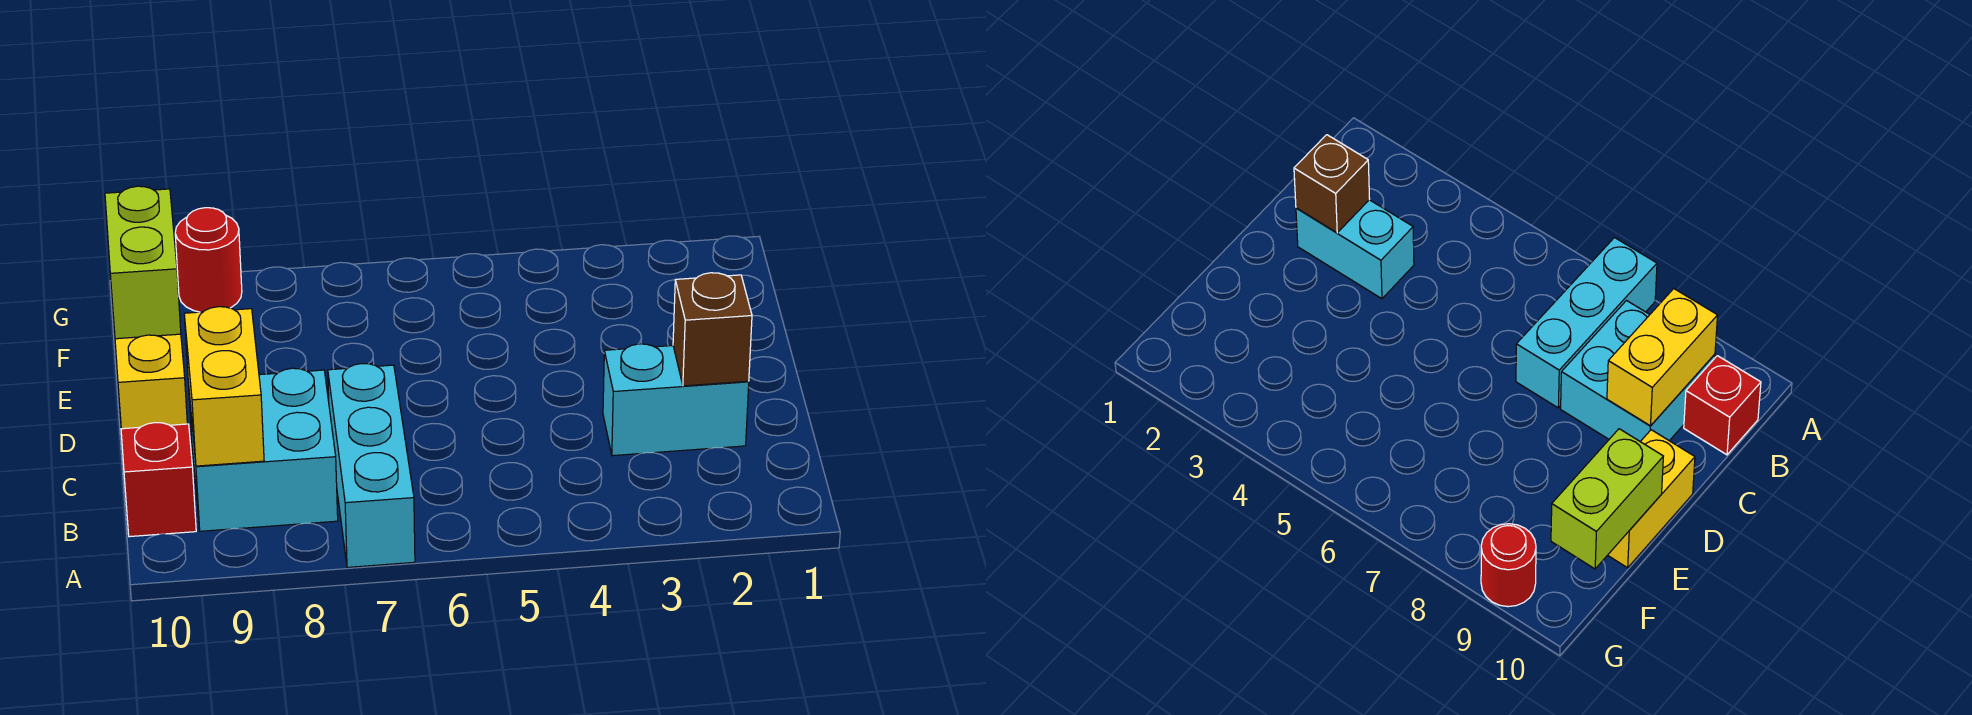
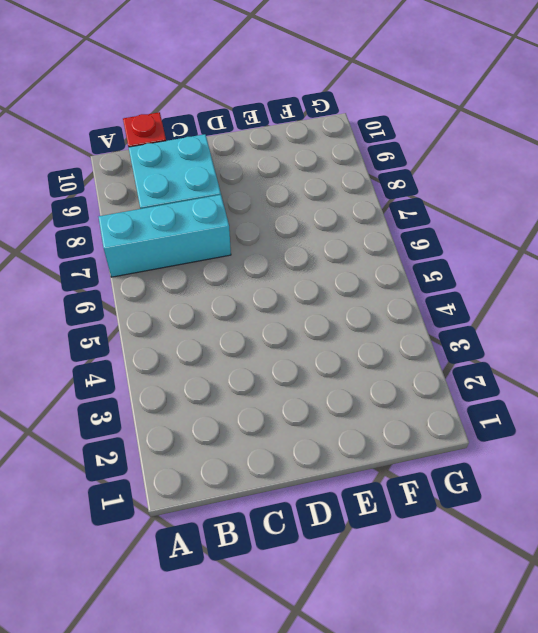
none -> cyan 1x2 brick [603,344,749,456]
none -> yellow 1x2 brick [115,334,187,429]

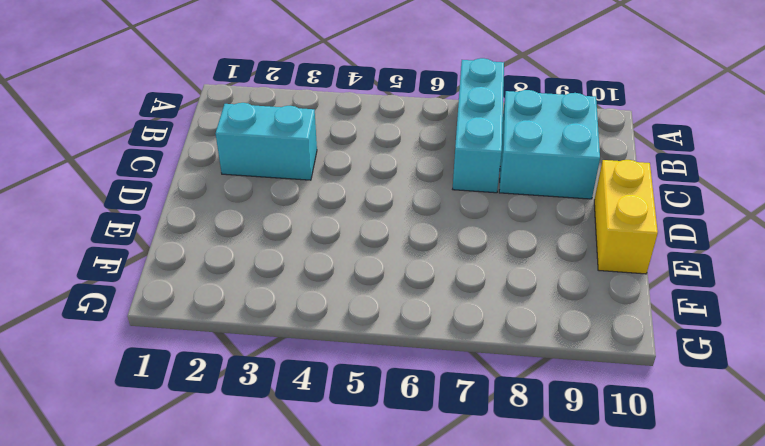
none -> red 1x1 brick [121,423,196,537]
none -> red 1x1 round brick [175,208,242,312]

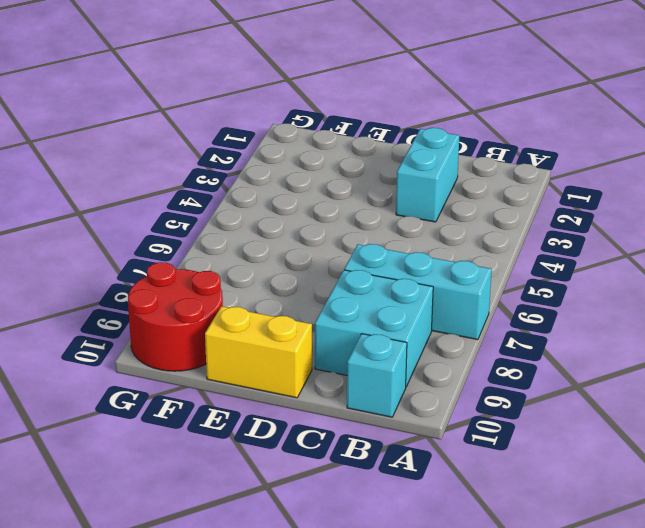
cyan 1x1 brick [347,334,407,417] -> red 1x1 brick [121,423,196,537]
red 2x2 round brick [128,262,223,371] -> red 1x1 round brick [175,208,242,312]
none -> yellow 1x2 brick [184,307,264,466]
none -> brown 1x1 brick [673,273,752,386]

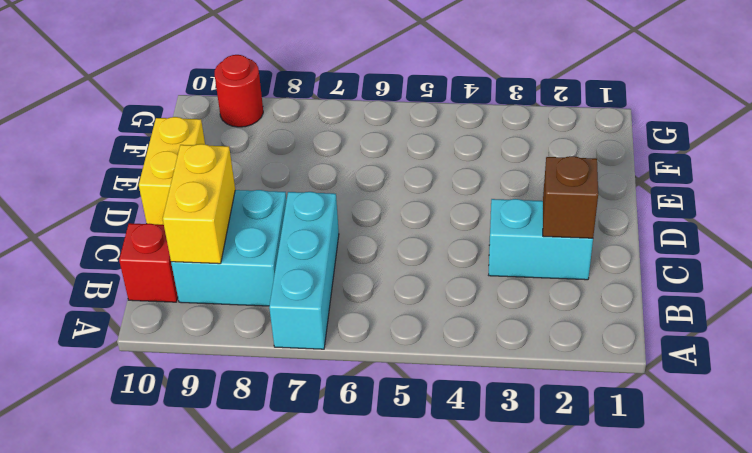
none -> lime 1x2 brick [105,186,181,339]

